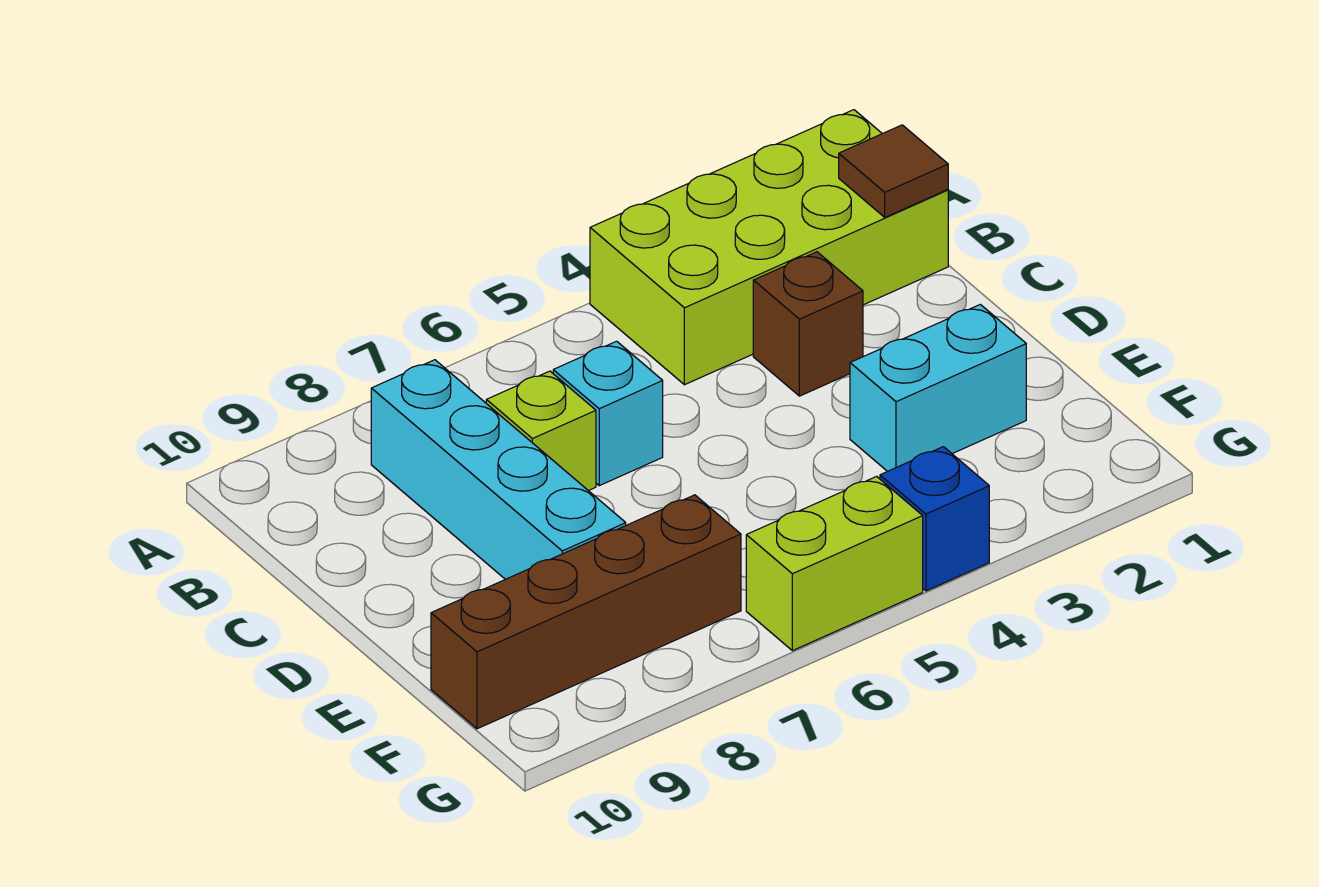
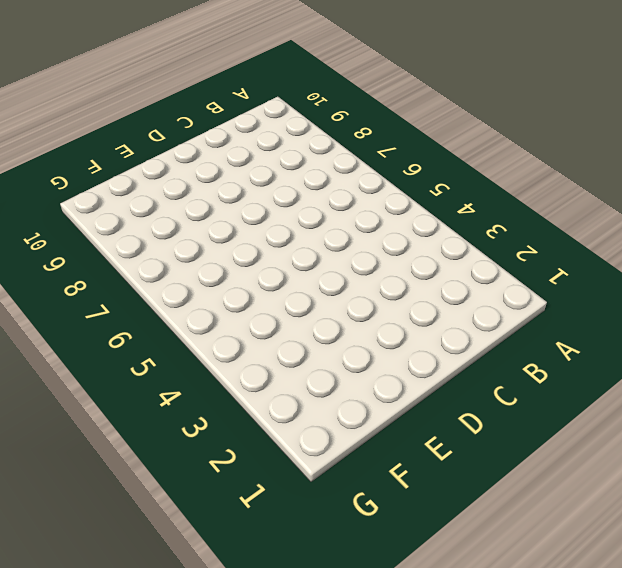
none -> lime 2x4 brick [590,110,948,385]
none -> cyan 1x4 brick [371,360,626,579]

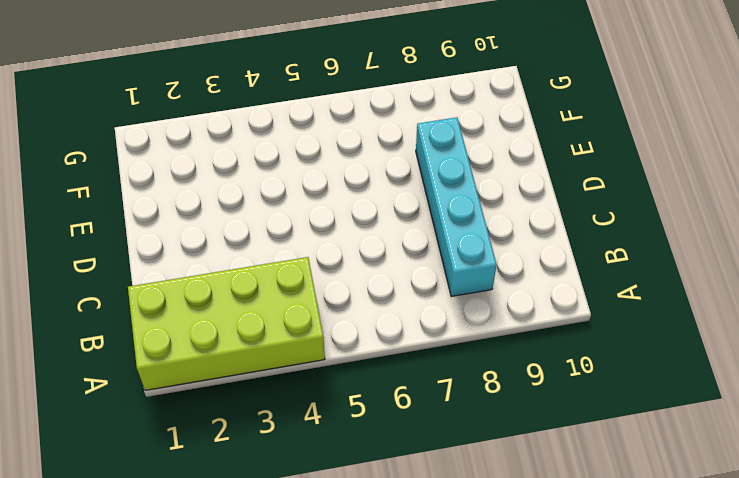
none -> brown 1x1 brick [753,252,863,396]
none -> cyan 1x1 brick [553,341,663,486]

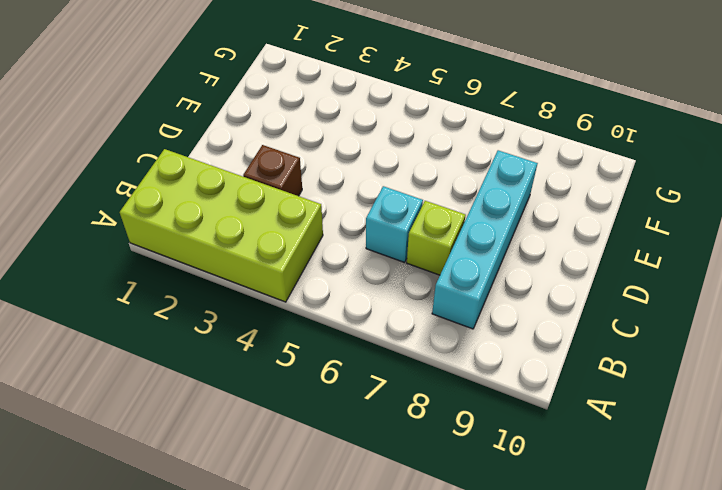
none -> cyan 1x2 brick [850,304,1026,472]
none -> brown 1x4 brick [431,495,741,729]

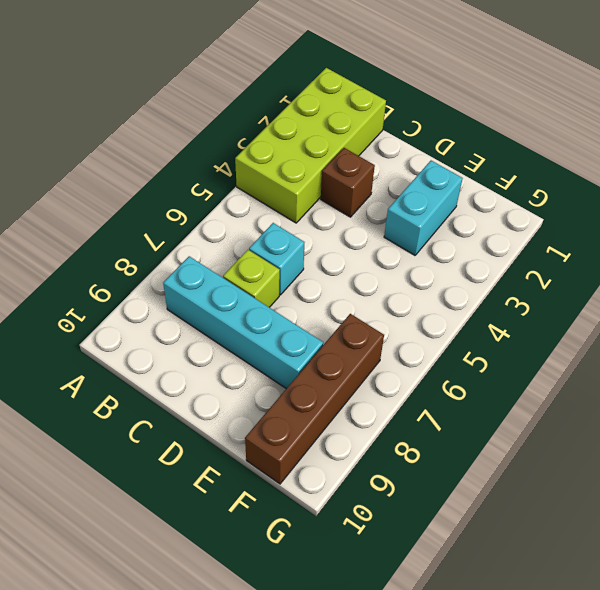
none -> blue 1x1 brick [880,447,989,591]
none -> lime 1x2 brick [746,476,923,651]

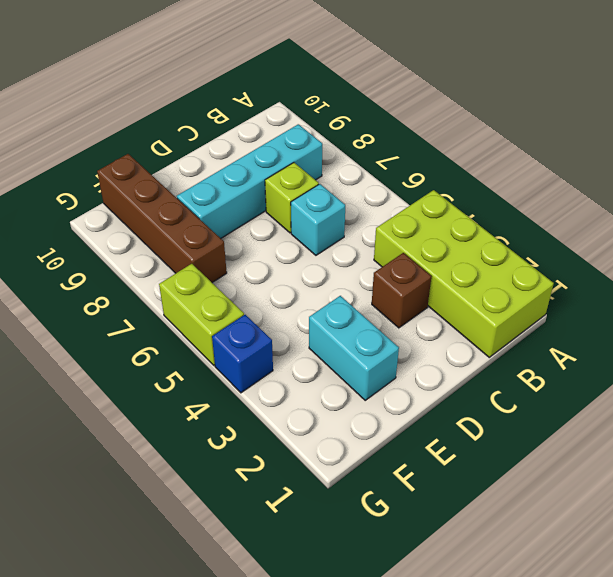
none -> brown 1x1 tile [839,125,948,217]

